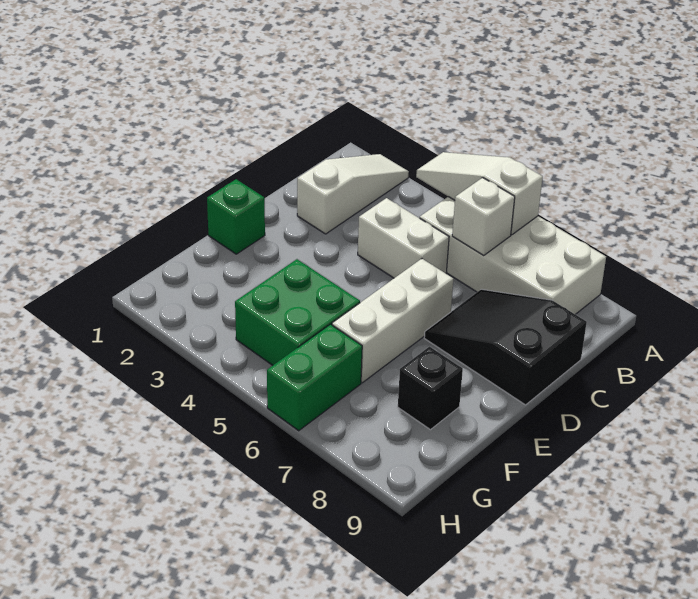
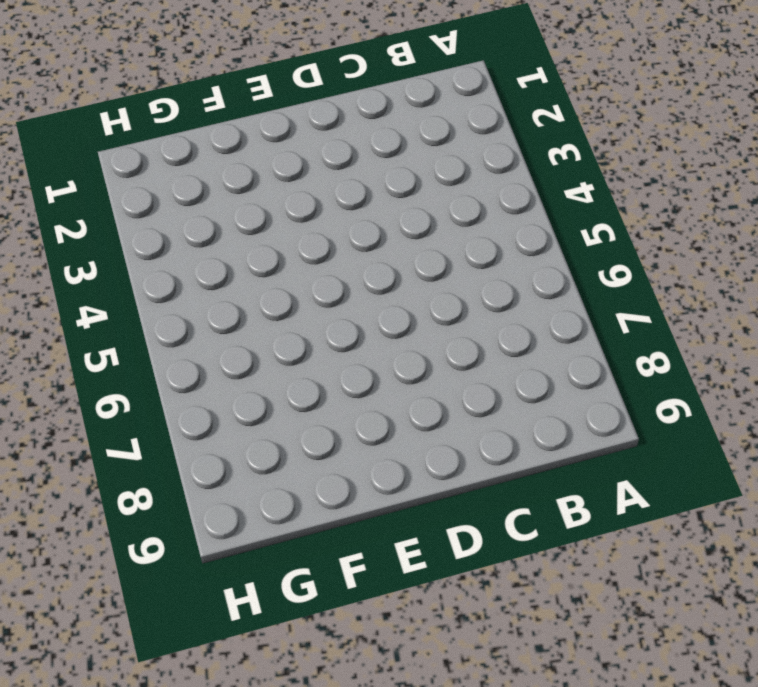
none -> white 1x3 slope [297,154,409,234]
none -> white 2x4 brick [420,197,606,314]

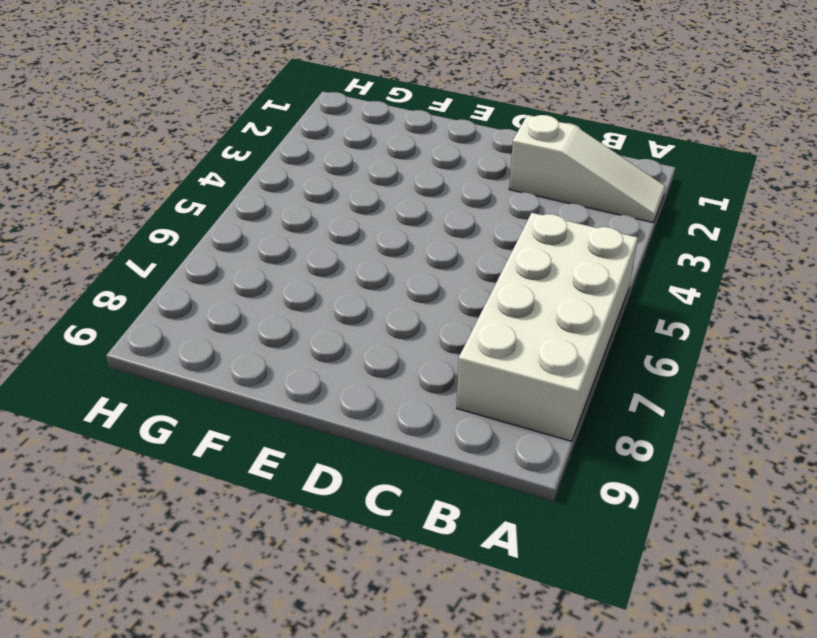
none -> white 1x2 brick [358,198,449,278]
none -> black 2x3 slope [424,289,587,405]

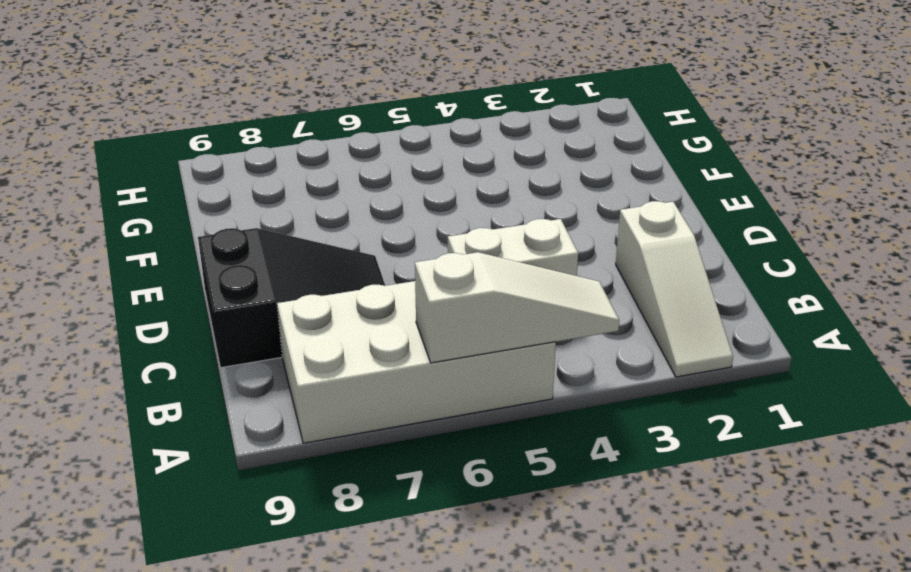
none -> white 1x3 brick [332,259,453,383]
none -> green 1x1 brick [207,179,265,254]

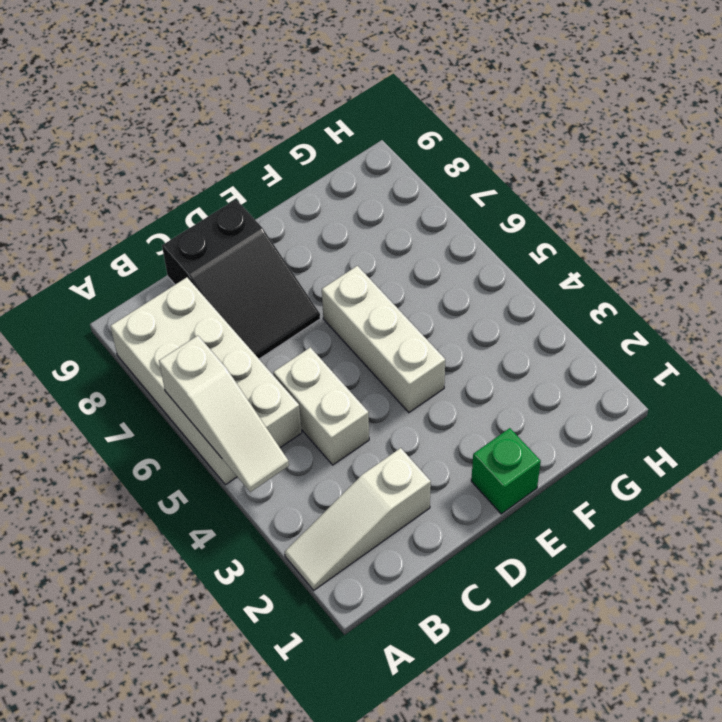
white 1x3 brick [322,266,445,413] -> white 1x3 brick turned to [332,259,453,383]
none -> green 2x2 brick [235,259,360,365]
none -> black 1x1 brick [398,347,463,430]

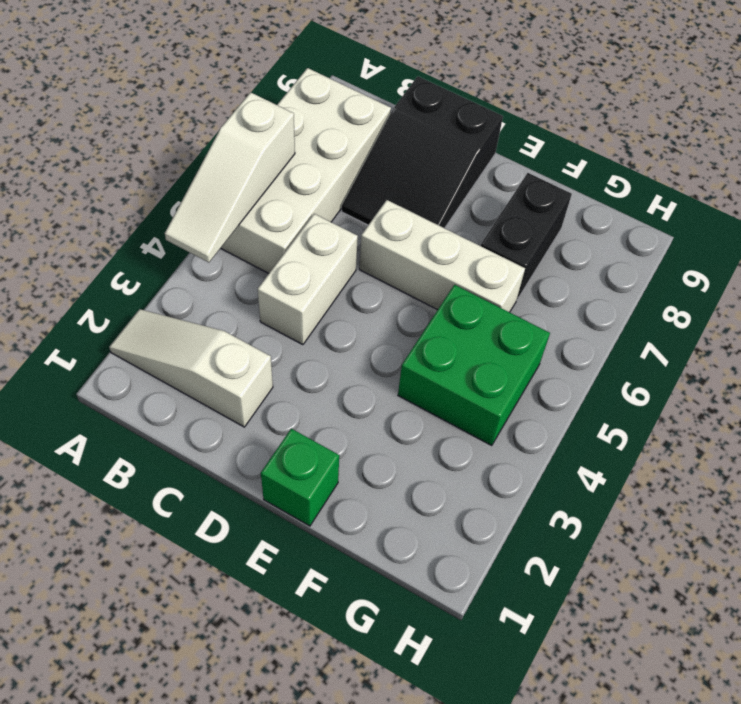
black 1x2 brick [481,173,572,299] -> black 1x1 brick [398,347,463,430]
none -> green 1x2 brick [267,324,362,431]
none -> white 1x1 brick [452,178,515,256]

